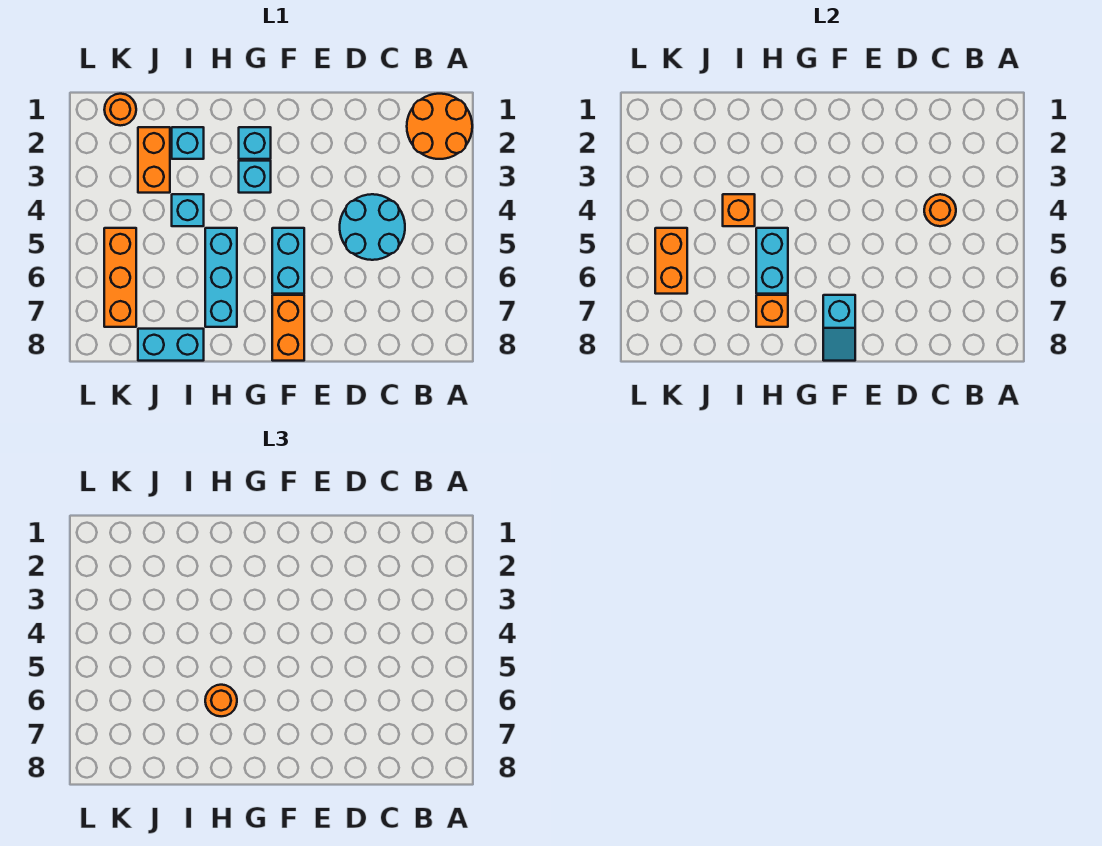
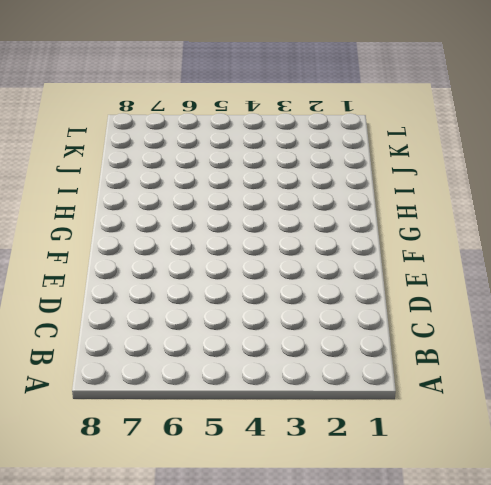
none -> orange 2x2 round brick [407,94,472,159]
none -> cyan 2x2 round brick [340,194,405,260]
none -> cyan 1x2 brick [272,228,304,294]

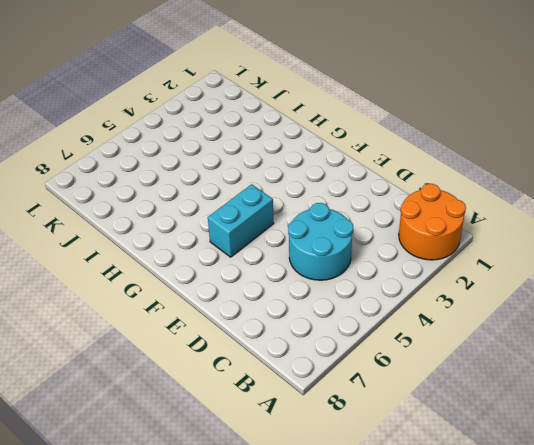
none -> orange 1x2 brick [272,295,304,361]
none -> cyan 1x1 brick [239,127,271,159]
none -> cyan 1x1 brick [239,161,271,193]

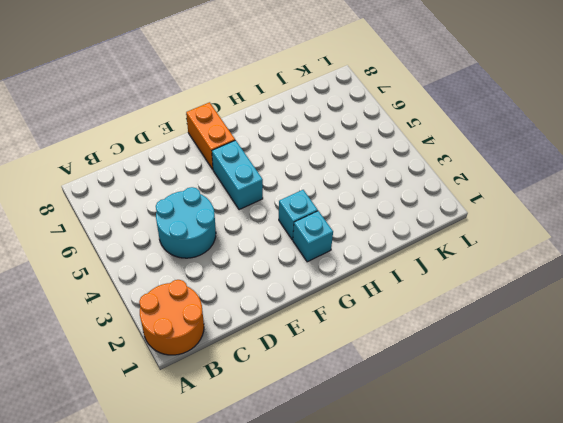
none -> cyan 1x3 brick [205,228,237,327]
none -> cyan 1x1 brick [172,127,204,159]
none -> cyan 1x1 brick [172,194,204,226]

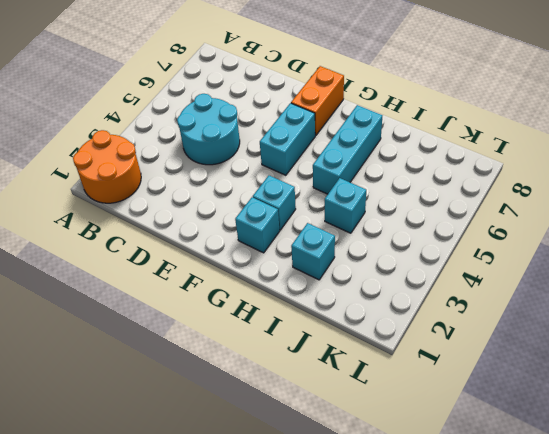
none -> cyan 1x2 brick [138,329,204,361]
none -> orange 1x2 brick [138,127,170,193]
none -> orange 1x1 round brick [104,94,136,126]

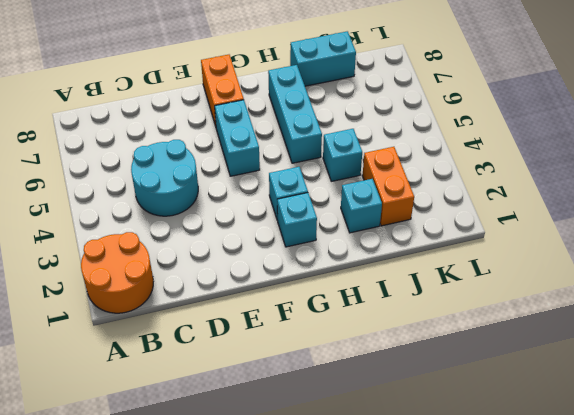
none -> orange 1x1 round brick [104,94,136,126]
none -> orange 1x3 brick [104,228,136,327]
none -> orange 1x1 round brick [924,194,956,226]

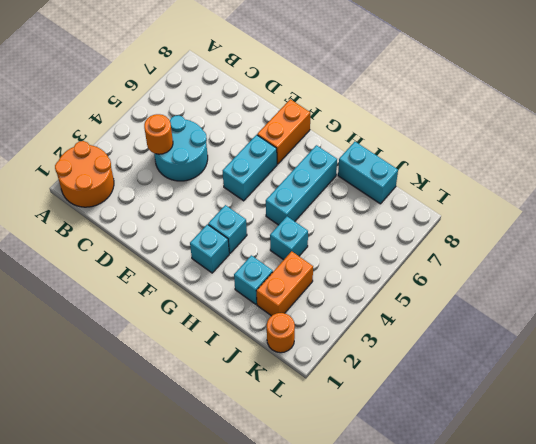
none -> orange 1x3 brick [104,228,136,327]
none -> cyan 1x2 slope [823,295,855,361]
none -> cyan 1x2 brick [756,228,788,294]

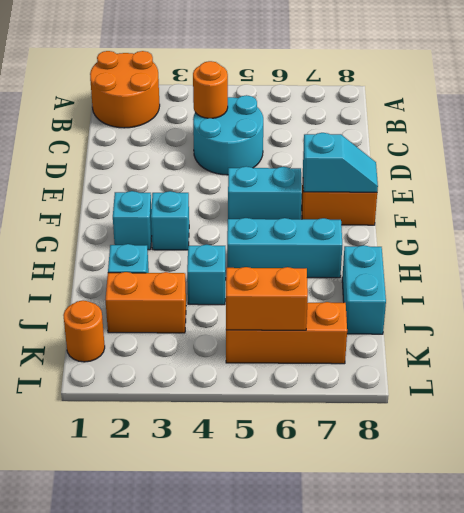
none -> cyan 1x2 brick [756,228,788,294]
none -> orange 1x1 brick [756,295,788,327]
none -> orange 1x1 brick [723,194,755,226]

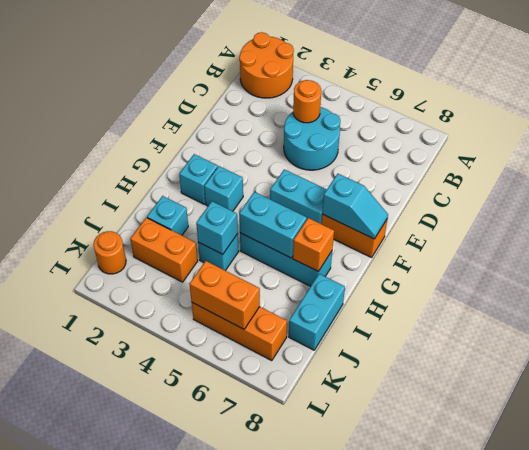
cyan 1x1 brick [196,201,238,254] -> orange 1x1 brick [723,194,755,226]
none -> orange 1x1 round brick [205,685,237,716]

